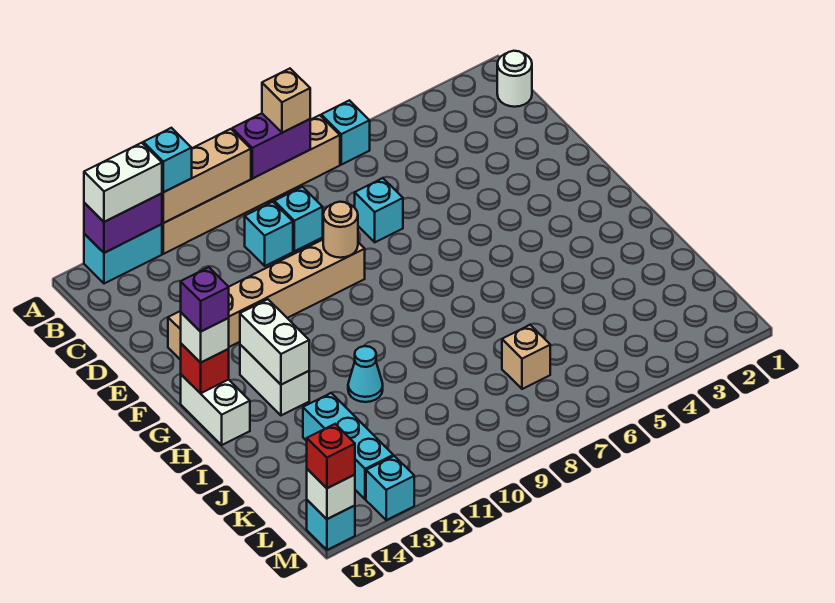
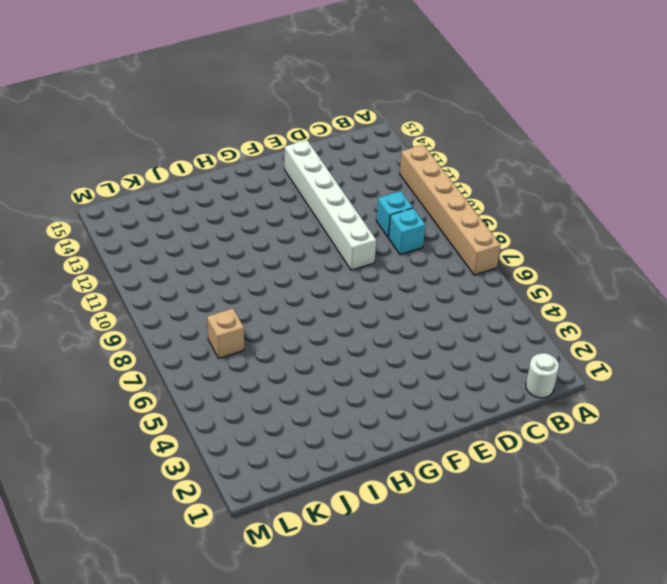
white 1x6 brick [284,140,376,270] -> tan 1x6 brick [168,240,365,360]
none -> cyan 1x1 brick [321,100,370,165]
none -> cyan 1x2 brick [84,224,162,284]
none -> cyan 1x1 brick [355,178,403,242]

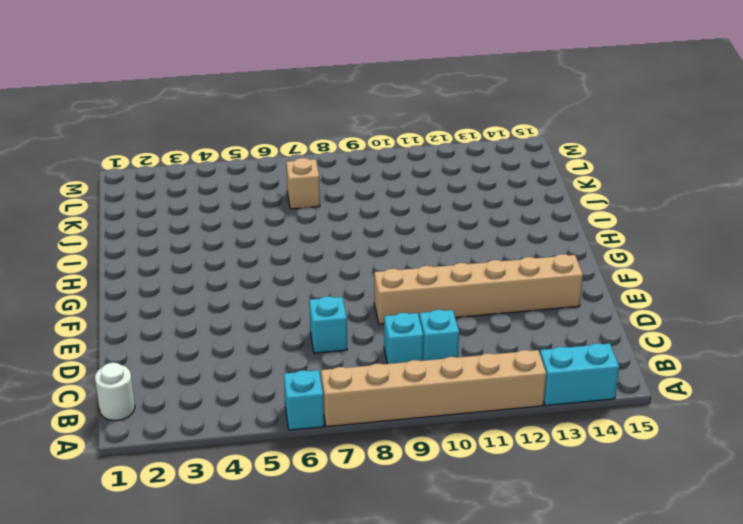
none -> white 1x2 brick [240,345,309,415]
none -> white 1x2 brick [181,375,250,445]
none -> cyan 1x1 cone [348,346,383,402]

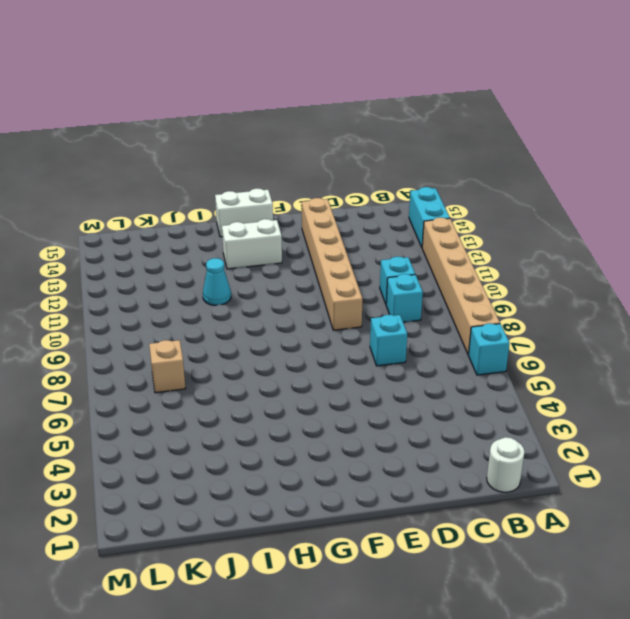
none -> cyan 1x3 brick [303,393,393,499]
none -> cyan 1x1 brick [366,456,414,520]
none -> cyan 1x1 brick [307,500,355,550]

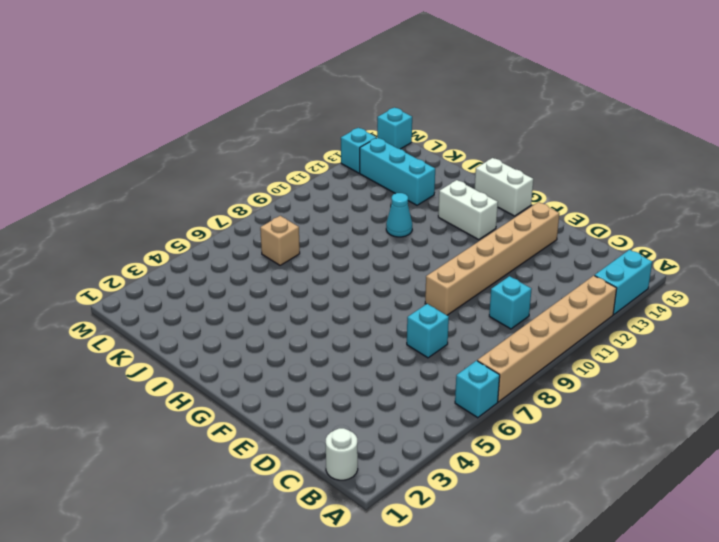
none -> cyan 1x1 brick [274,187,323,251]
none -> purple 1x2 brick [232,113,310,179]
none -> tan 1x3 brick [162,129,251,223]

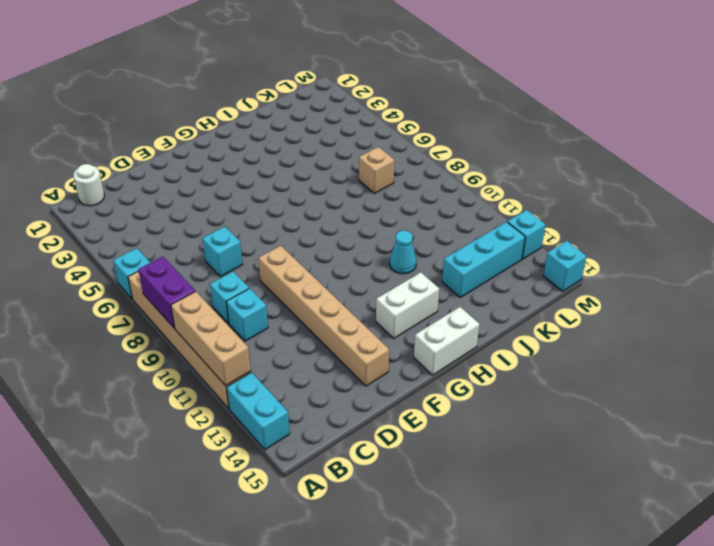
none -> purple 1x2 brick [84,193,162,253]
none -> tan 1x1 round brick [323,202,358,258]
none -> white 1x2 brick [240,299,309,385]

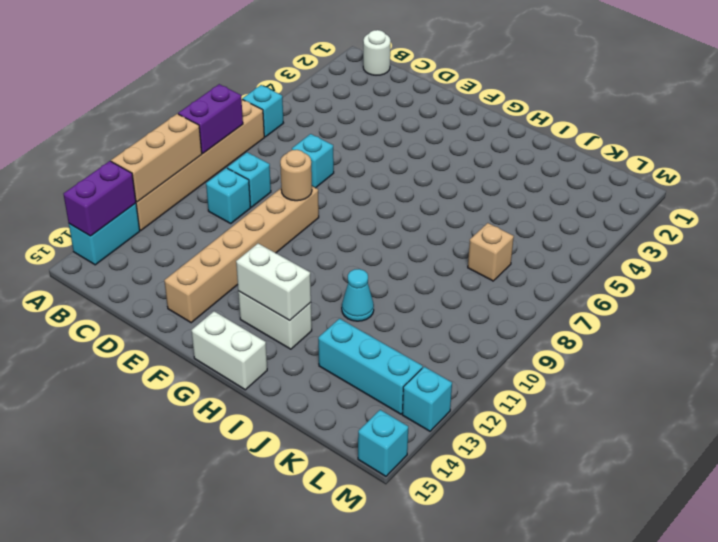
none -> red 1x1 brick [181,344,229,393]
none -> white 1x1 brick [307,469,355,519]
none -> tan 1x1 brick [262,69,310,133]

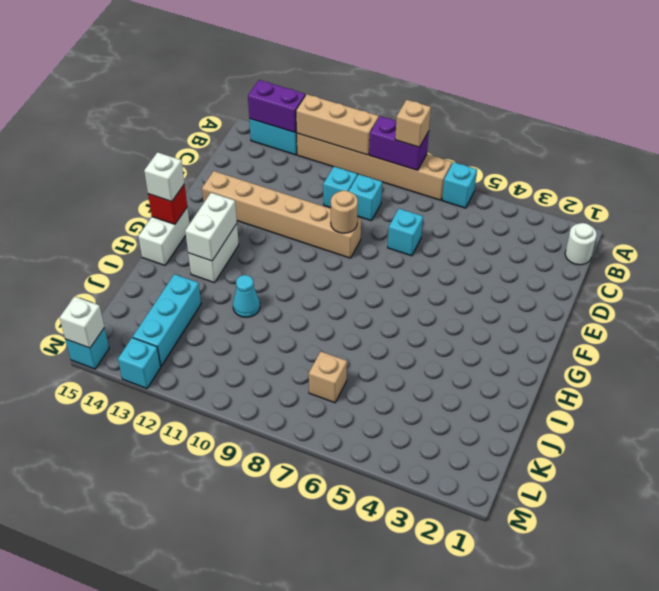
none -> cyan 1x1 brick [143,128,192,192]
none -> white 1x2 brick [84,143,162,222]
none -> red 1x1 brick [307,424,355,488]

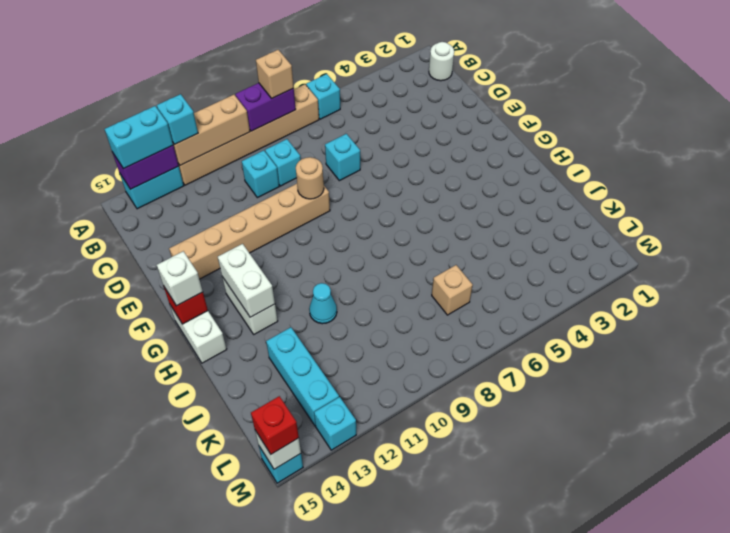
cyan 1x2 brick [105,106,173,169] -> white 1x2 brick [84,143,162,222]
none -> purple 1x1 brick [181,267,229,332]

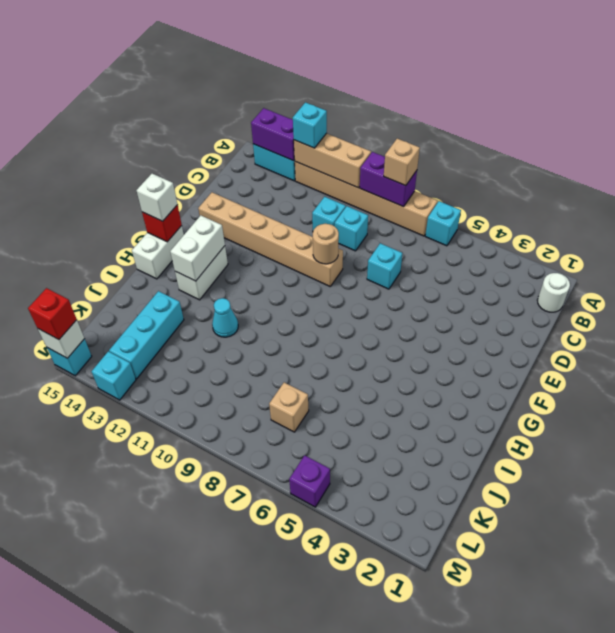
purple 1x1 brick [289,455,330,507] -> purple 1x1 brick moved to [181,267,229,332]
none -> white 1x2 brick [84,143,162,222]

